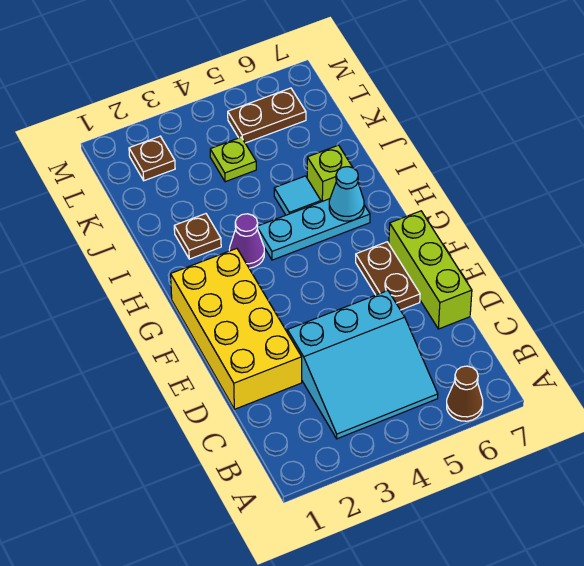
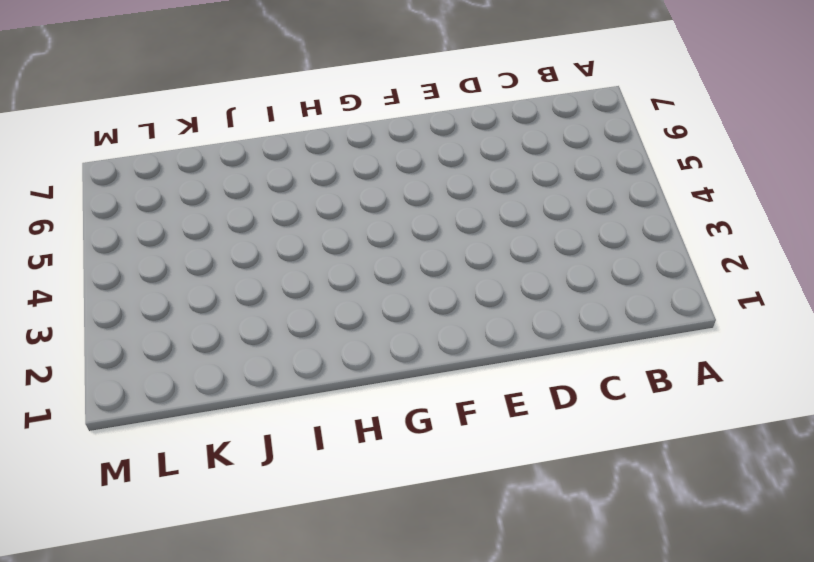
none -> brown 1x1 cone [447,366,483,421]
none -> cyan 3x3 slope [287,291,438,439]
none -> yellow 2x4 brick [171,248,302,409]

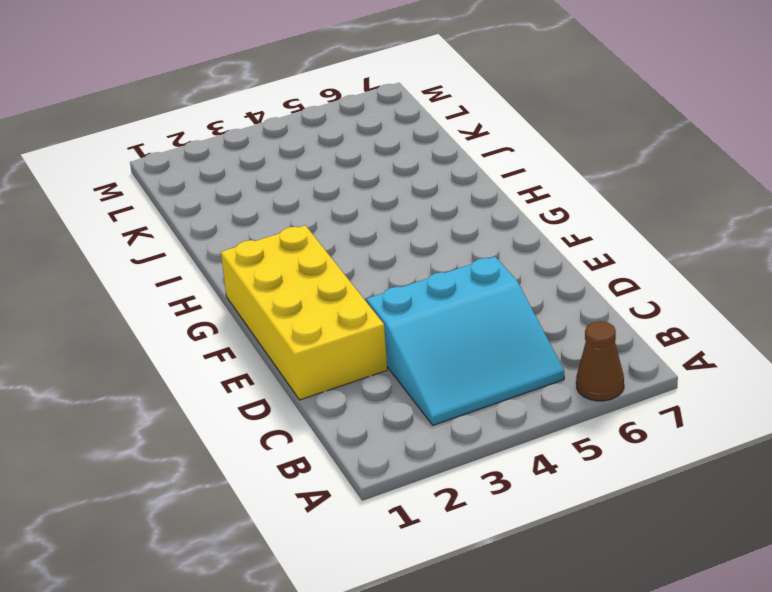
none -> lime 1x3 brick [389,211,472,329]
none -> brown 1x2 plate [356,242,420,310]
none -> purple 1x1 cone [229,214,264,268]

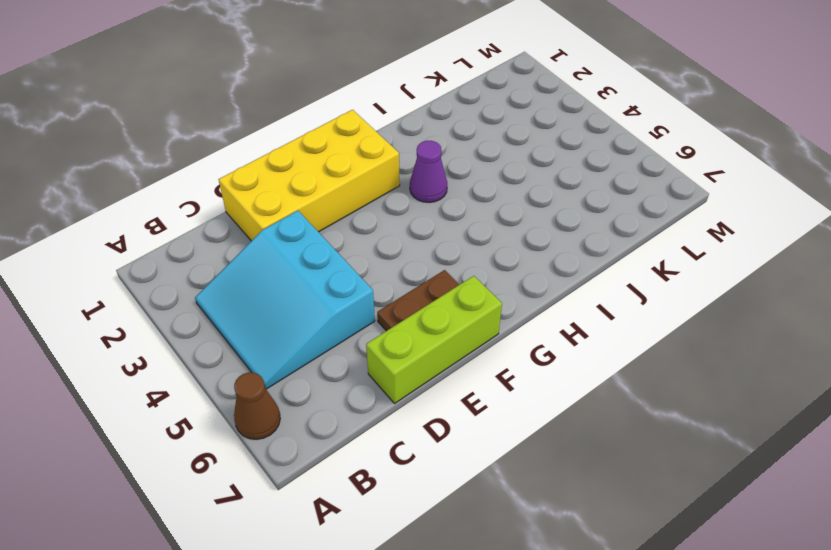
none -> cyan 1x3 plate [258,199,370,260]
none -> brown 1x1 plate [174,214,221,259]
none -> cyan 1x1 tile [274,176,321,215]

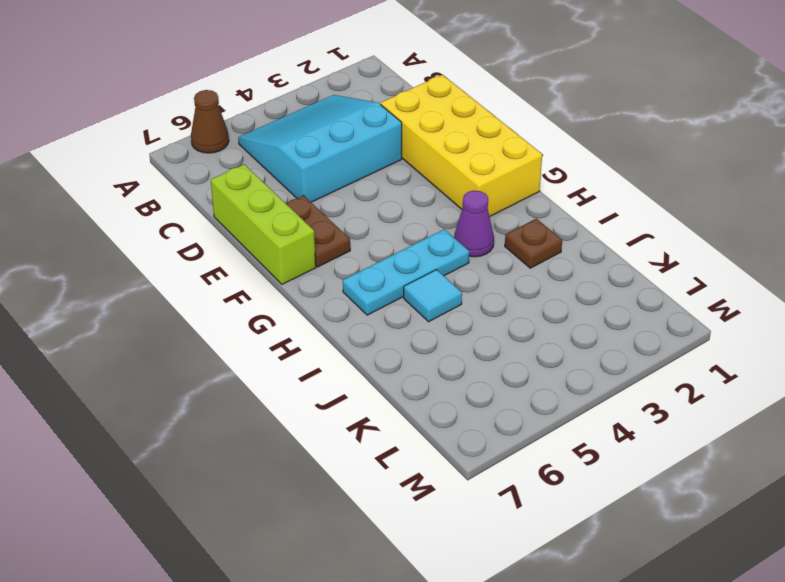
none -> lime 1x1 brick [307,145,353,202]
none -> lime 1x1 plate [210,137,256,182]
none -> brown 1x1 plate [129,136,175,181]

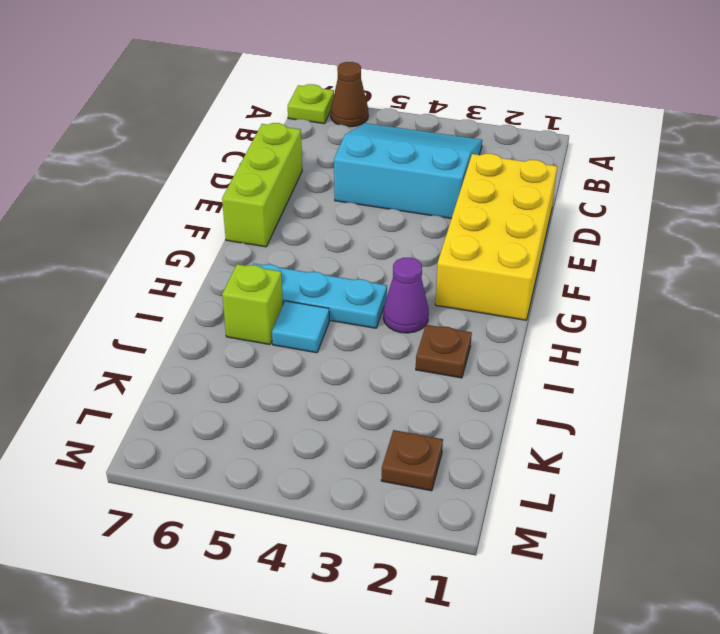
lime 1x1 plate [288,84,334,124] -> lime 1x1 plate moved to [210,137,256,182]
none -> brown 1x2 plate [356,242,420,310]
none -> brown 1x2 plate [228,88,306,143]
none -> cyan 1x1 cone [329,167,364,221]

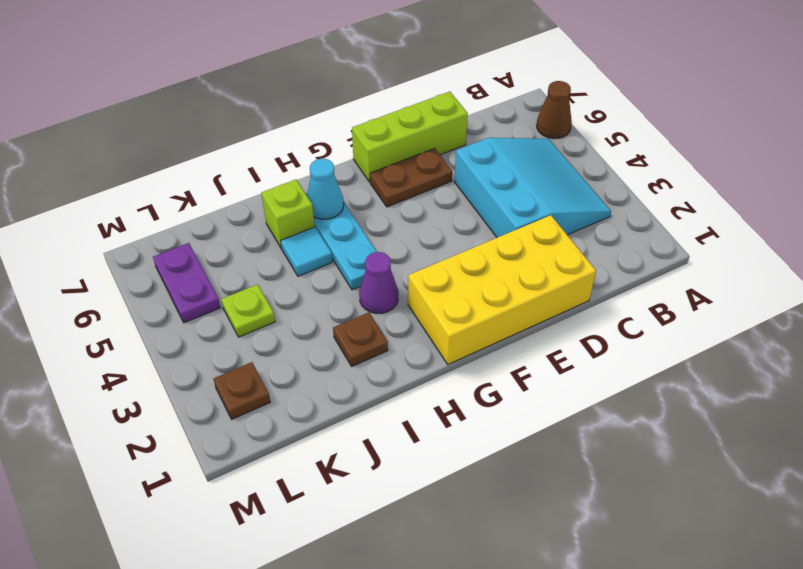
purple 1x2 plate [153,243,221,323] -> brown 1x2 plate [228,88,306,143]

